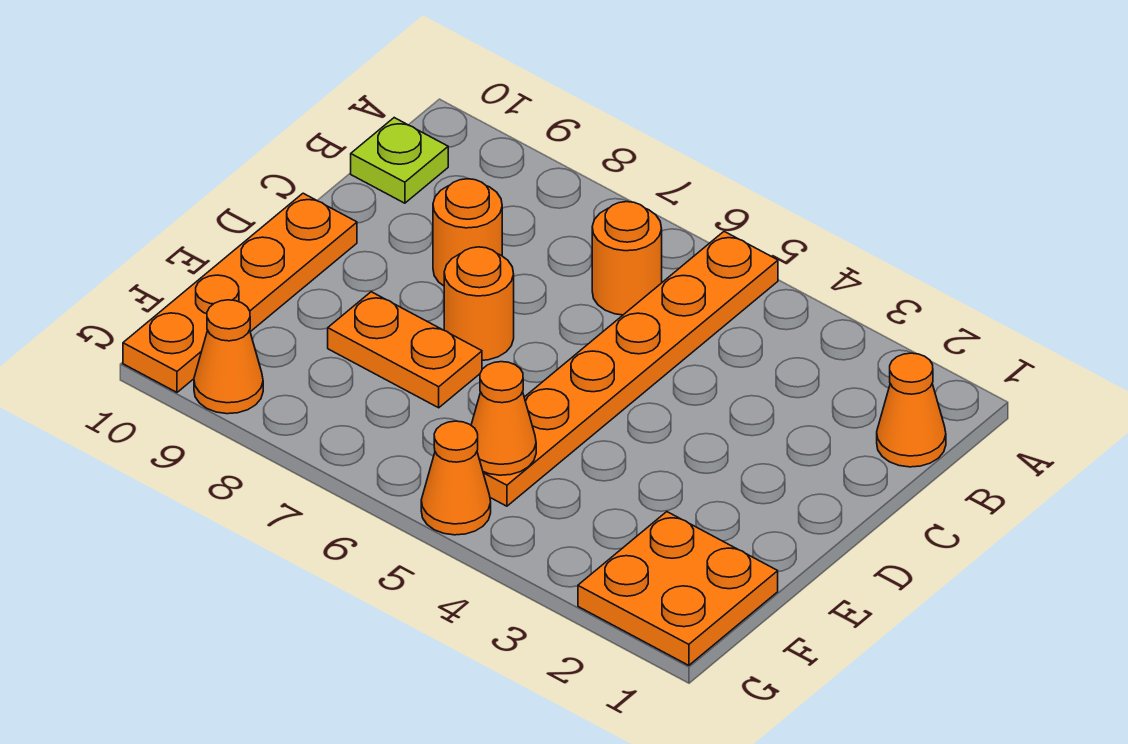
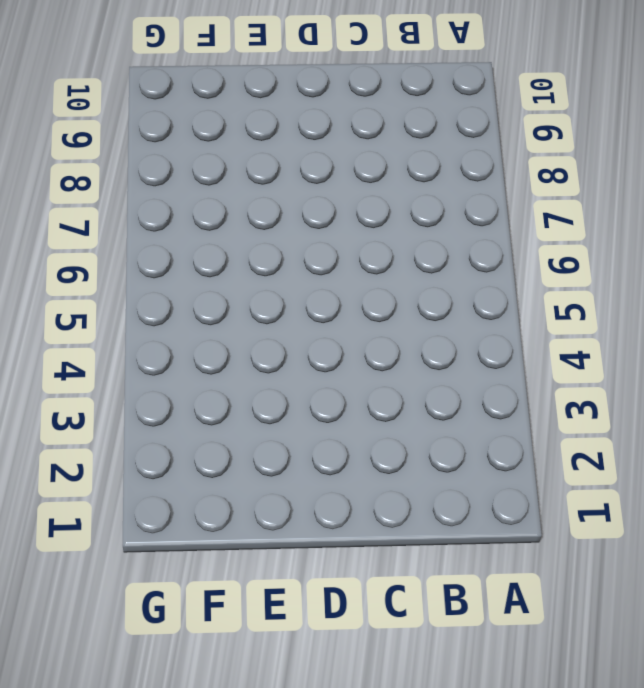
none -> orange 1x6 plate [483,231,778,506]
none -> orange 1x1 cone [877,353,946,467]
none -> orange 1x1 round brick [592,202,662,315]

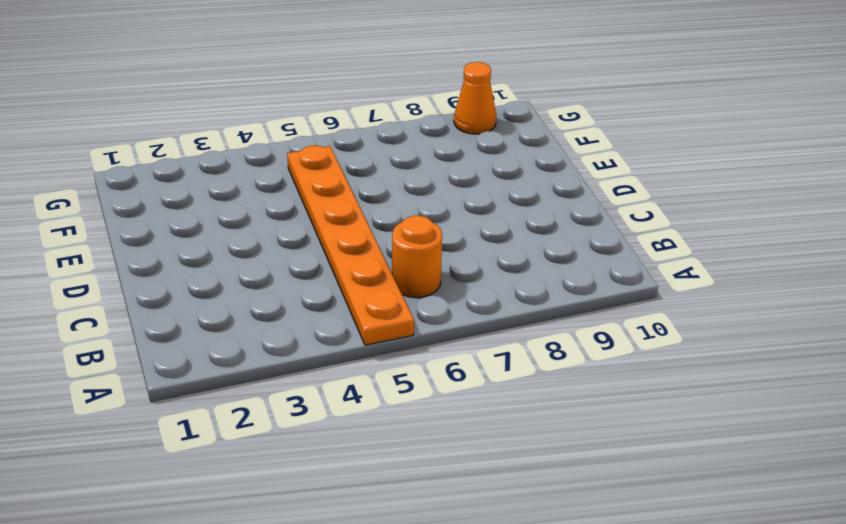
none -> orange 1x1 cone [877,353,946,467]
none -> lime 1x1 plate [351,118,448,203]
none -> orange 1x1 round brick [433,179,502,286]

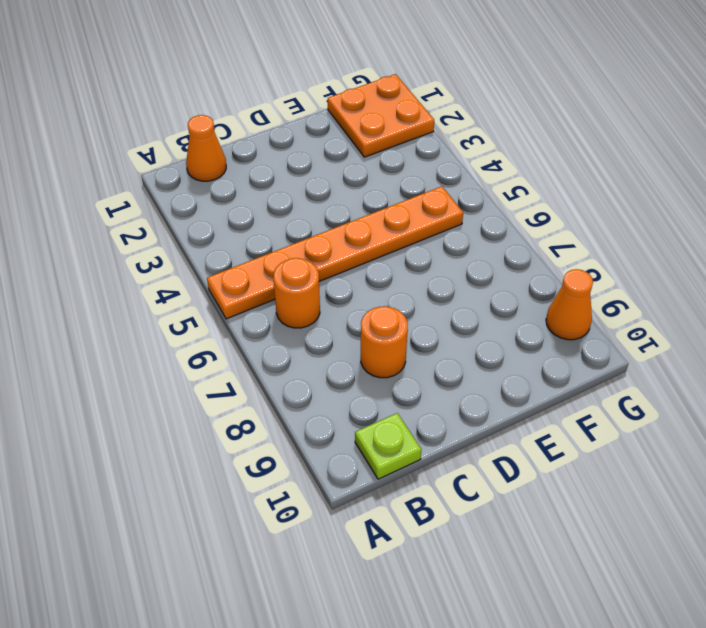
none -> orange 1x1 round brick [444,247,514,360]
none -> orange 1x4 plate [123,193,357,392]
none -> orange 1x2 plate [328,292,482,408]

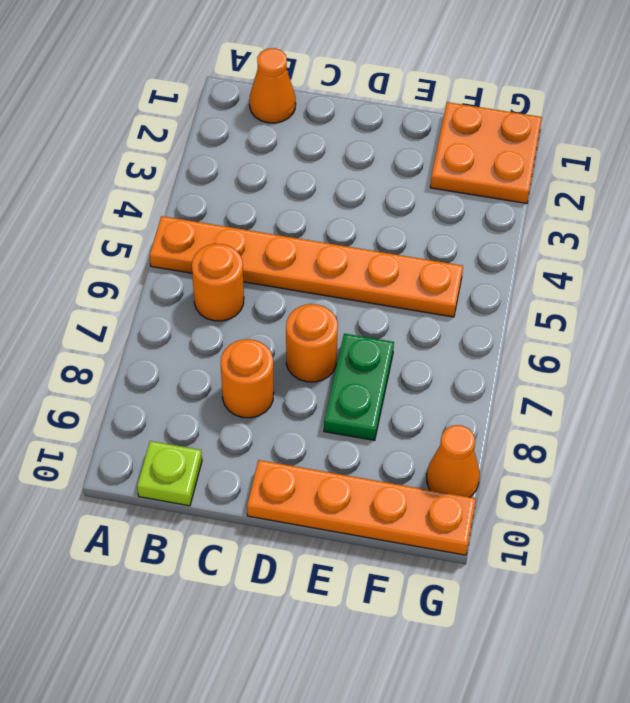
green 1x2 plate [324,334,394,440] -> orange 1x2 plate [328,292,482,408]
none -> orange 1x1 cone [421,421,491,535]
none -> orange 1x1 cone [471,362,536,475]

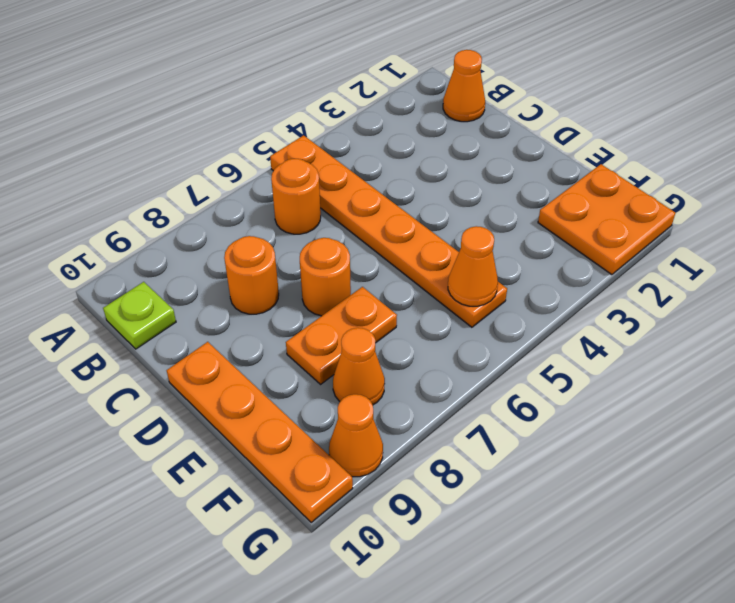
orange 1x1 cone [333,328,385,405] -> orange 1x1 cone moved to [421,421,491,535]

